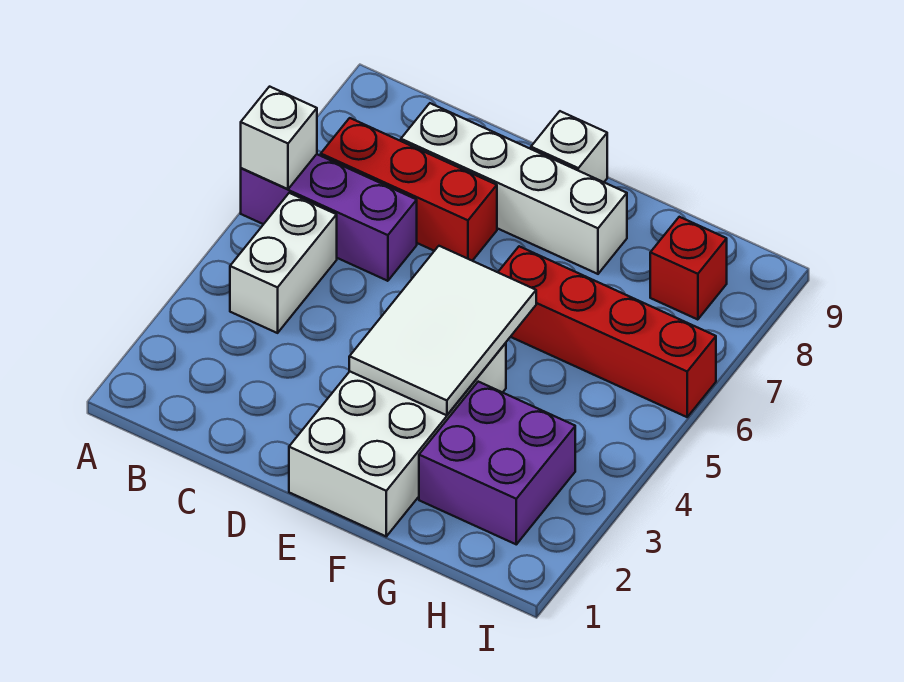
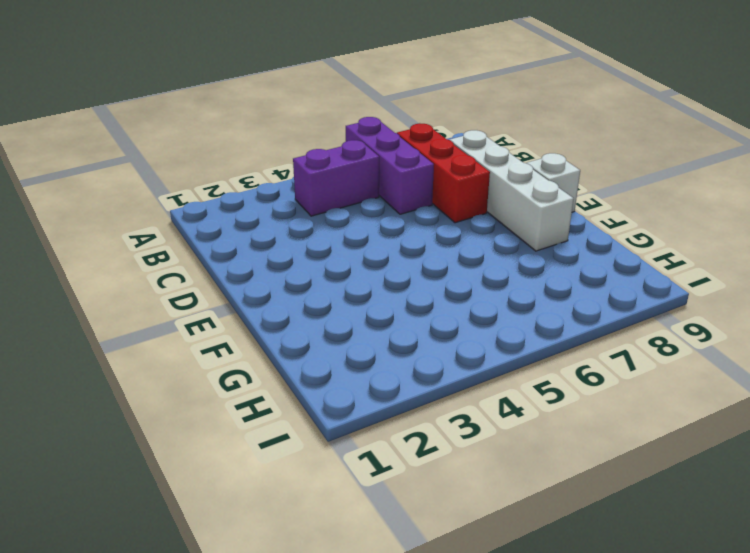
purple 1x2 brick [293,140,379,216] -> white 1x2 brick [230,193,337,333]
none -> white 2x4 brick [289,343,506,536]
none -> red 1x4 brick [498,246,716,417]

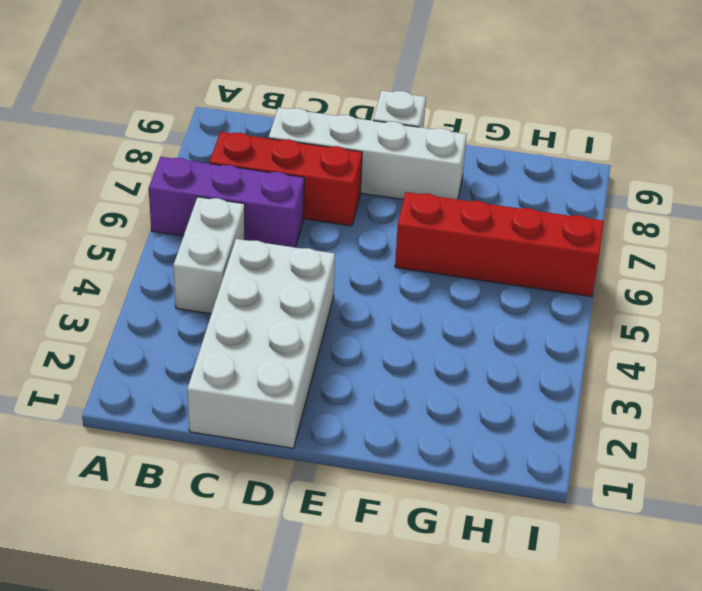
white 2x4 brick [187,239,335,448] -> white 2x4 brick moved to [289,343,506,536]
none -> purple 2x2 brick [419,382,575,544]
none -> red 1x1 brick [650,217,727,320]

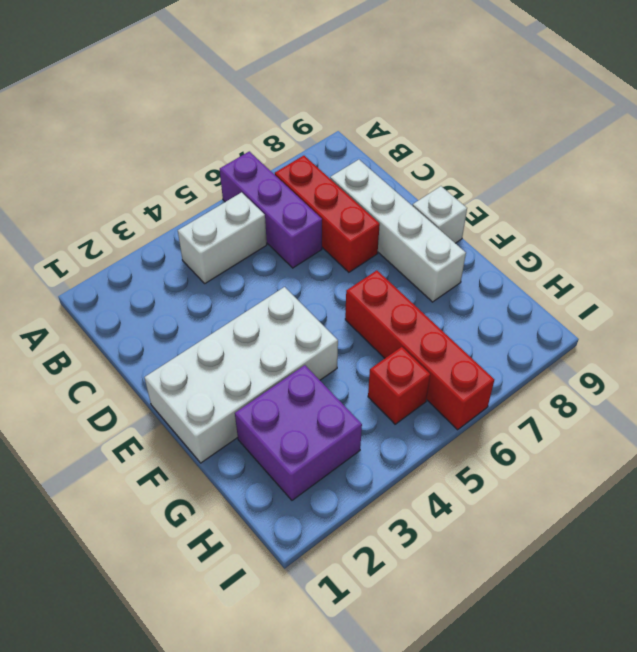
red 1x1 brick [368,347,430,424] -> red 1x1 brick moved to [650,217,727,320]
none -> white 1x1 brick [241,87,317,189]
none -> white 2x3 tile [349,246,536,415]

